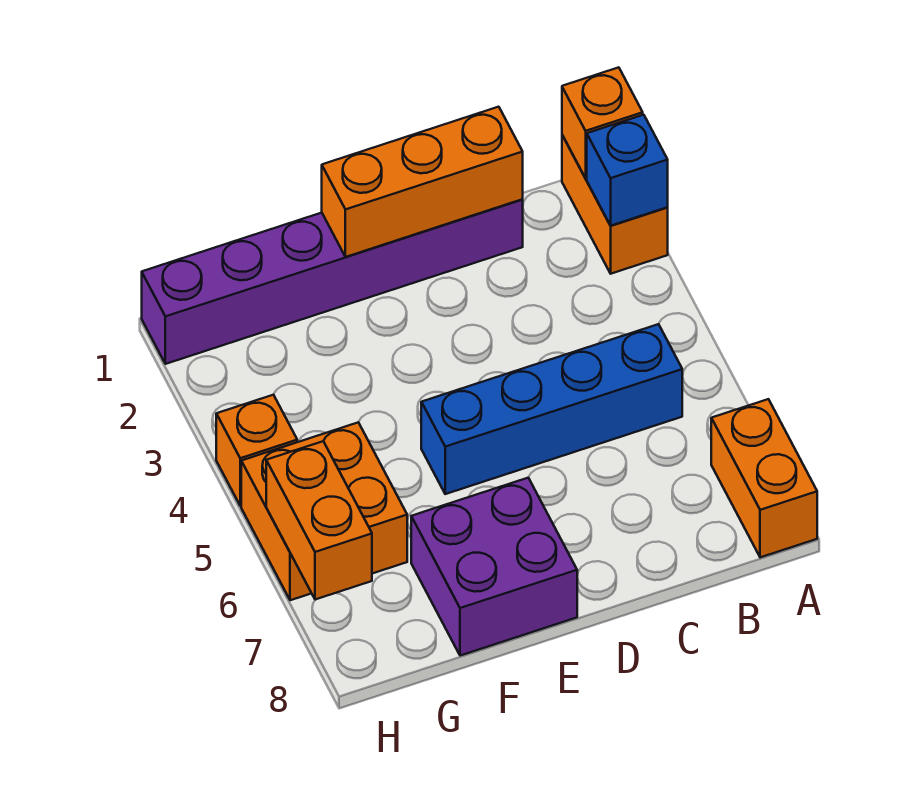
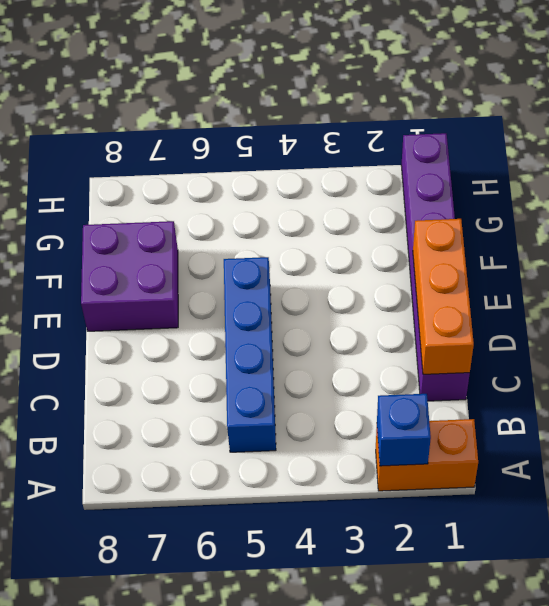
none -> orange 1x2 brick [711,399,817,557]
none -> orange 2x2 brick [241,422,407,600]

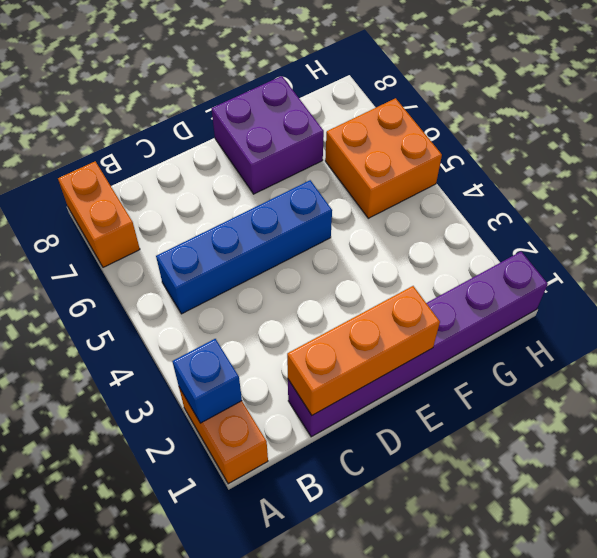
none -> orange 1x1 brick [216,395,297,506]
none -> orange 1x1 brick [562,67,643,178]

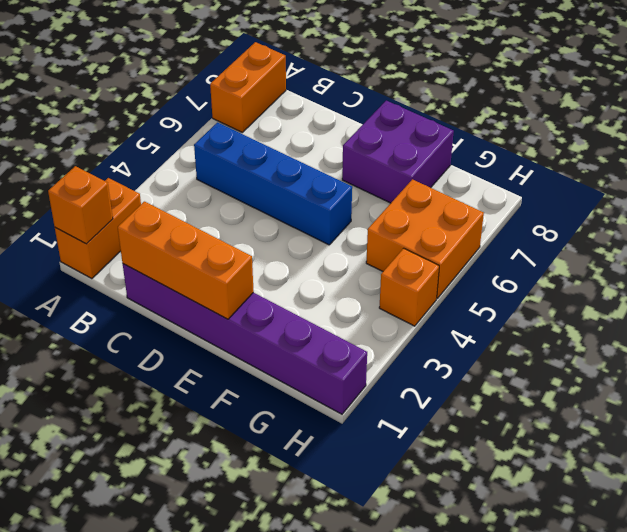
none -> blue 1x1 brick [587,115,668,226]
none -> orange 1x2 brick [266,441,372,600]

